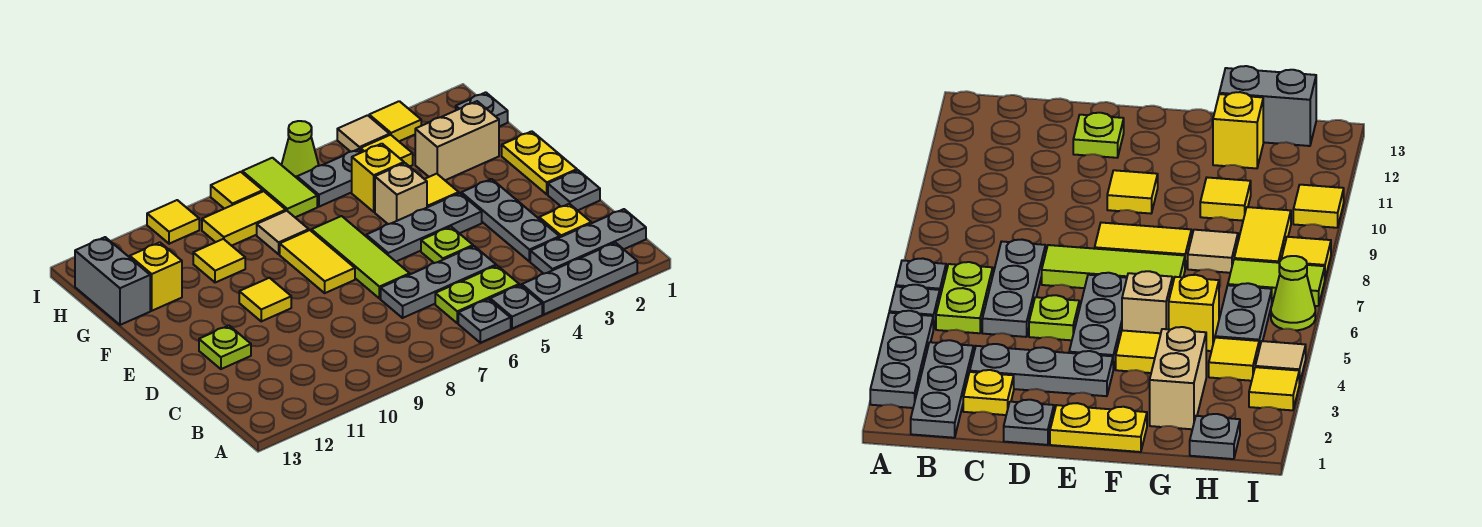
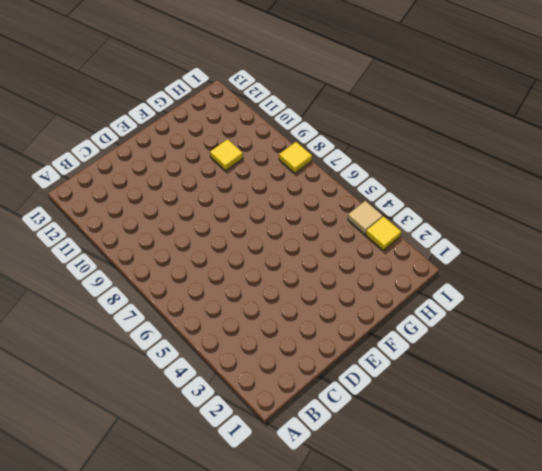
none -> grey 1x3 plate [522,243,637,314]
none -> grey 1x1 plate [490,285,542,329]
none -> grey 1x1 plate [458,299,511,343]
none -> grey 1x3 plate [530,209,646,274]

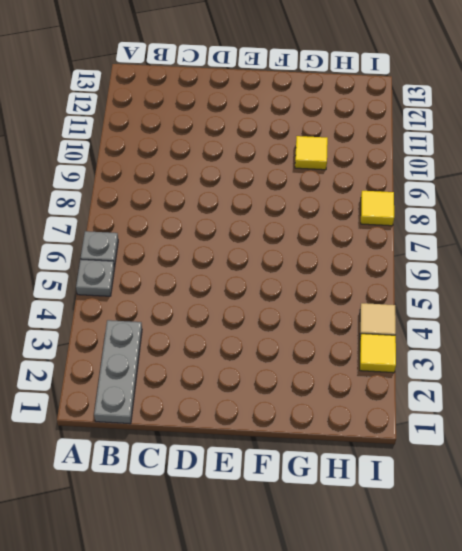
none -> grey 1x3 plate [522,243,637,314]
none -> lime 1x2 plate [435,266,519,323]
none -> yellow 1x1 plate [539,204,591,237]
none -> grey 1x3 plate [461,179,560,261]

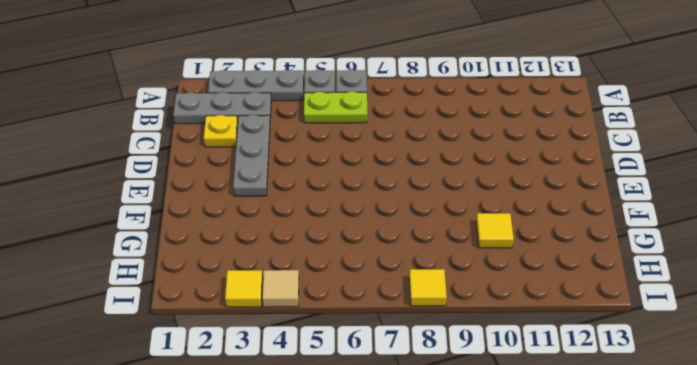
none -> grey 1x3 plate [381,246,496,318]
none -> grey 1x1 plate [548,170,600,210]
none -> lime 1x1 plate [421,227,473,263]
none -> lime 1x3 tile [311,216,410,299]

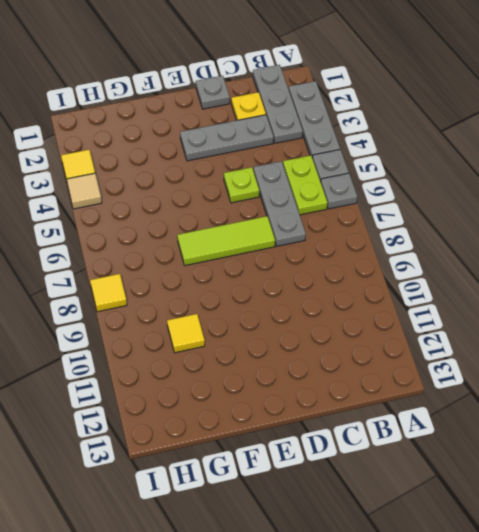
none -> lime 1x1 plate [199,326,251,369]
none -> yellow 1x2 plate [502,131,577,194]
none -> grey 1x3 plate [366,193,482,261]
none -> yellow 1x2 tile [280,230,355,293]

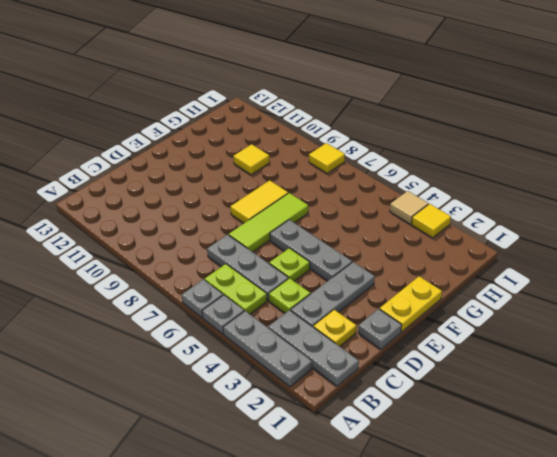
lime 1x1 plate [269,278,310,313] -> lime 1x1 plate moved to [199,326,251,369]
none -> yellow 1x1 tile [239,278,291,321]
none -> yellow 1x1 tile [425,174,459,207]
none -> tan 1x1 brick [375,163,427,224]
none -> tan 1x2 brick [415,101,499,180]

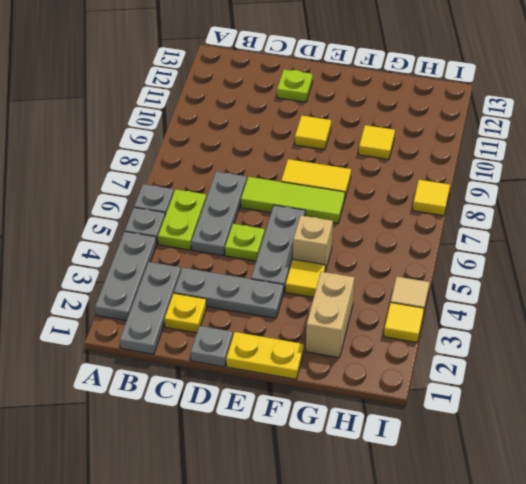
none -> yellow 1x1 brick [352,144,404,212]
none -> tan 1x1 tile [257,211,309,254]
none -> yellow 1x1 brick [130,242,182,311]
none -> grey 1x2 brick [75,237,150,325]

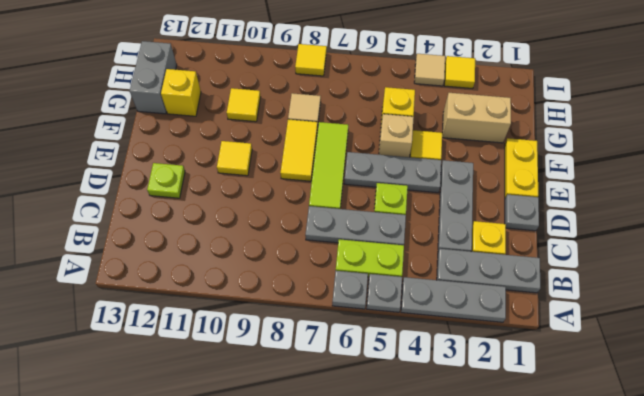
none -> grey 1x1 plate [456,92,508,127]
none -> yellow 1x1 tile [361,135,413,167]
none -> grey 1x2 plate [297,149,362,207]
none -> lime 1x2 tile [242,158,317,217]

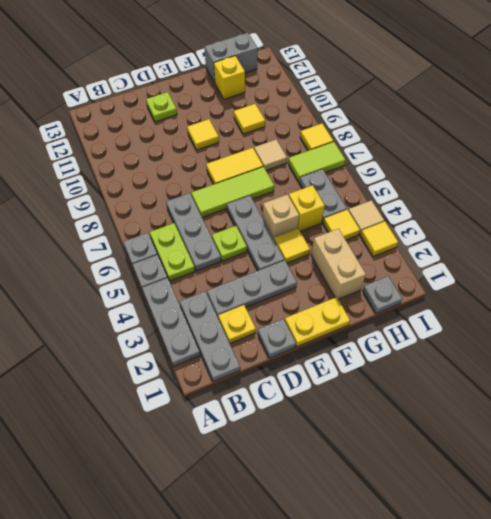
none -> yellow 1x2 tile [202,191,286,246]
none -> lime 1x1 cone [282,121,319,178]
none -> yellow 1x1 tile [147,200,199,244]

